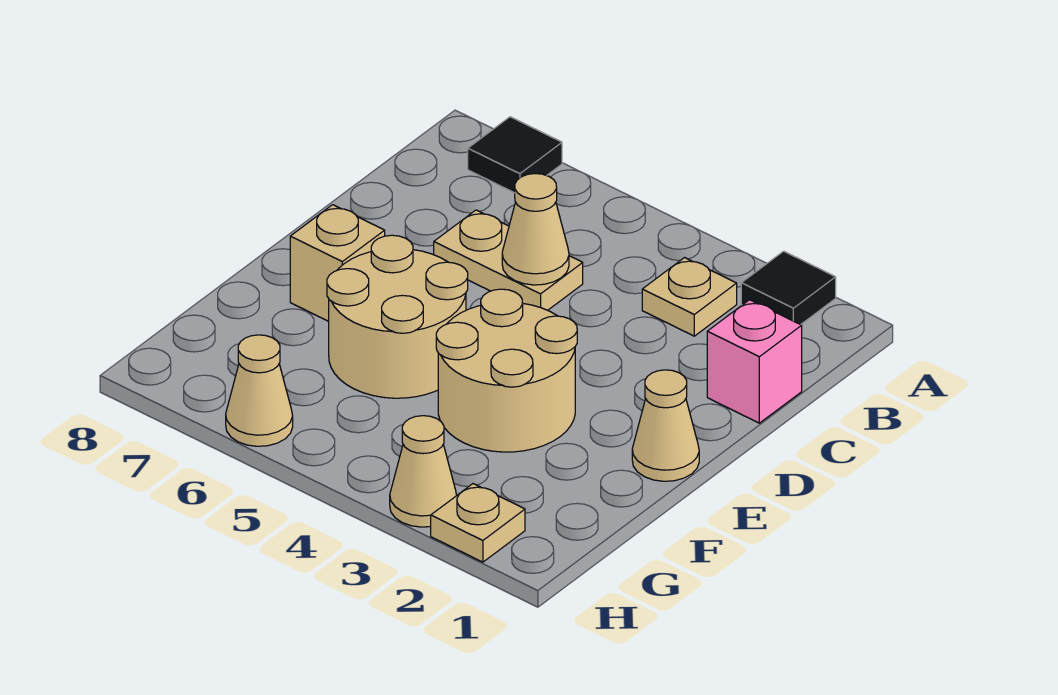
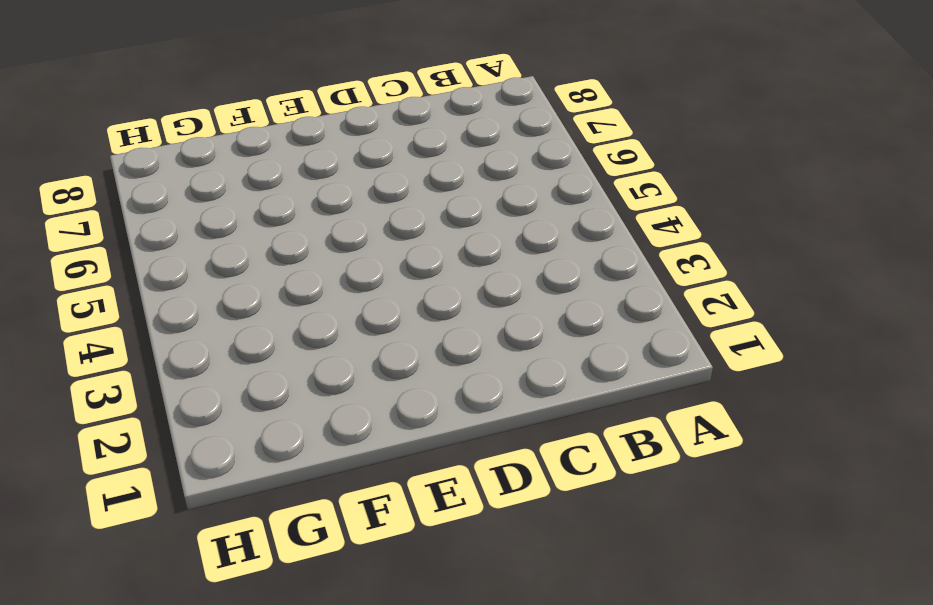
none -> black 1x1 tile [741,251,836,325]
none -> black 1x1 tile [468,117,562,193]
none -> tan 1x1 plate [642,258,737,336]

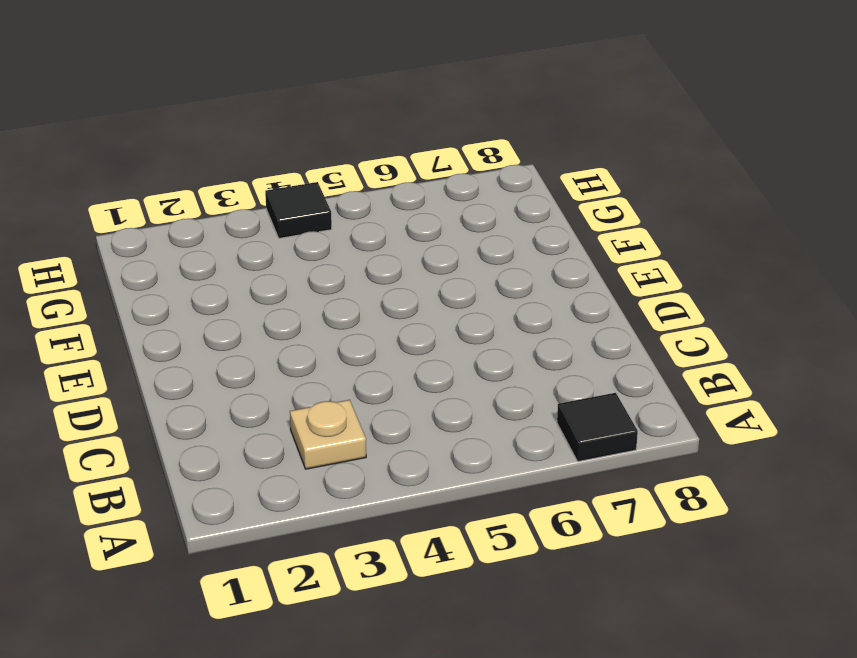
black 1x1 tile [265,182,332,238] -> black 1x1 tile moved to [741,251,836,325]
none -> pink 1x1 brick [707,300,802,423]
none -> tan 1x2 plate [434,210,583,310]
none -> tan 1x1 cone [632,370,699,481]

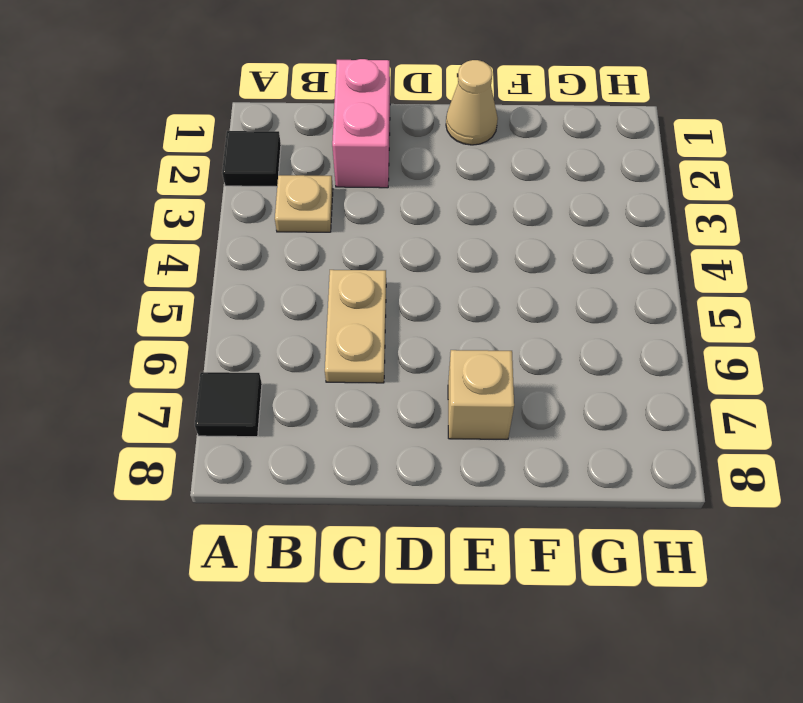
pink 1x2 brick [332,59,390,188] -> pink 1x1 brick [707,300,802,423]
none -> tan 2x2 round brick [436,289,577,452]
none -> tan 2x2 round brick [327,235,468,398]
none -> tan 1x1 plate [431,484,525,562]

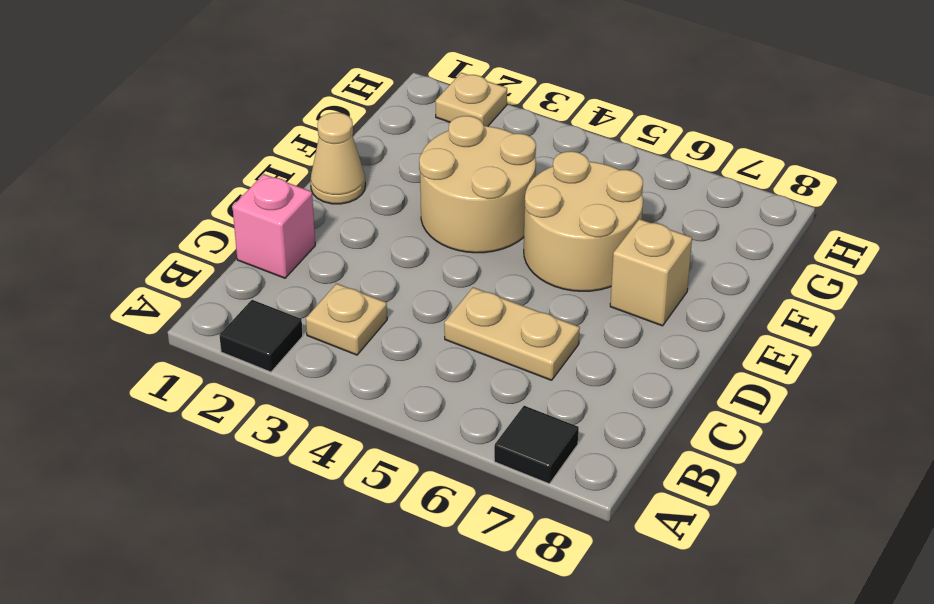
none -> tan 1x1 cone [390,416,457,527]
none -> tan 1x1 cone [226,335,293,446]
none -> tan 1x1 cone [502,174,569,285]

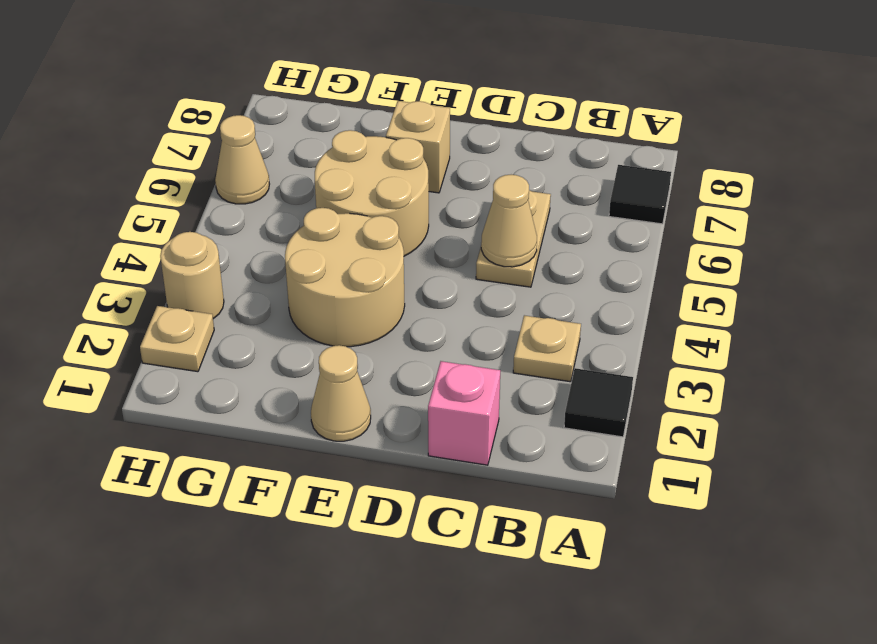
tan 1x1 round brick [160,232,224,319] -> tan 1x1 cone [390,416,457,527]

